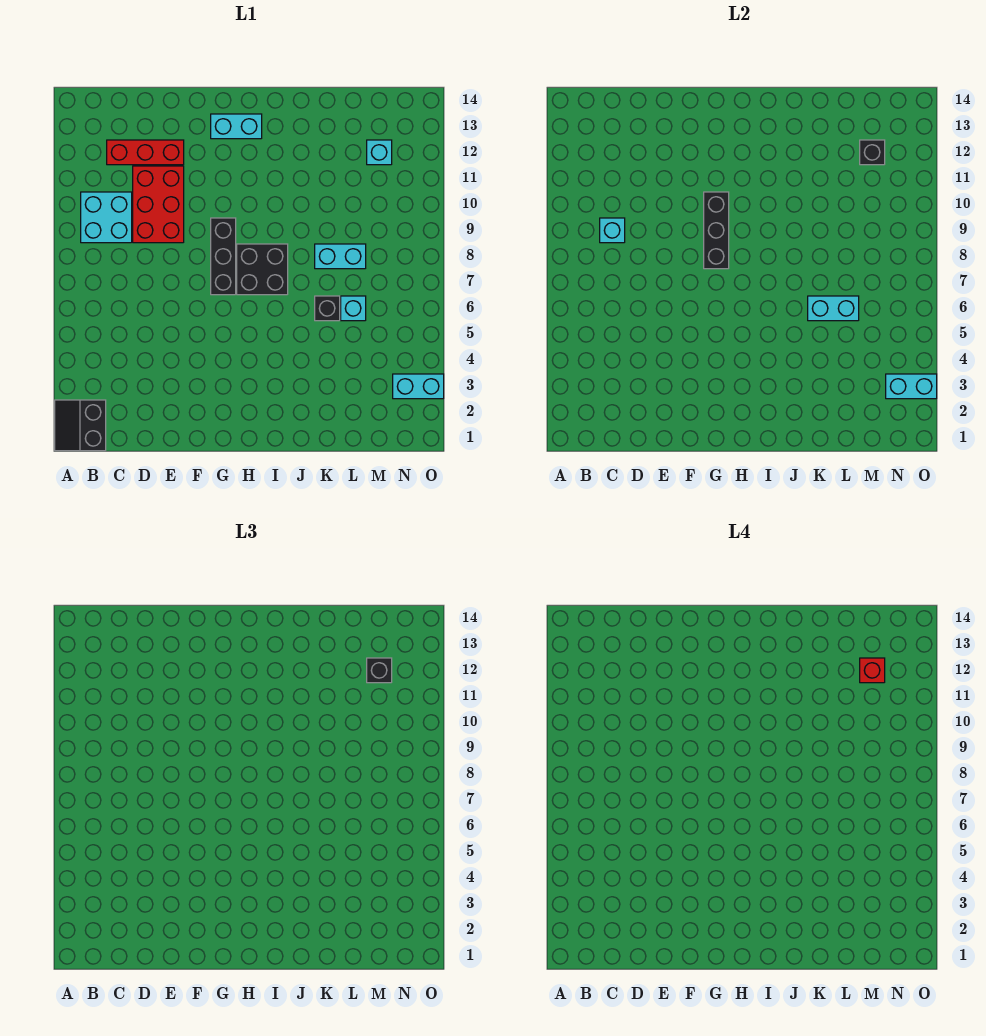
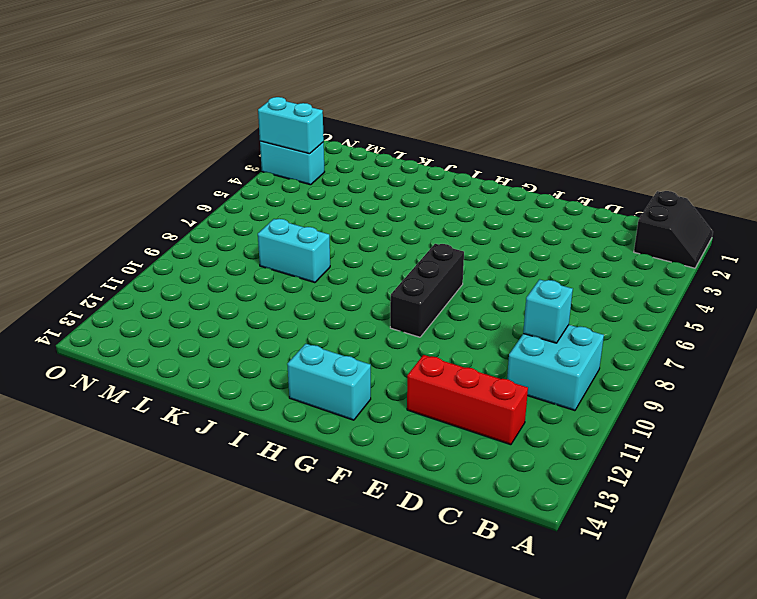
none -> red 2x3 brick [133,166,184,243]
none -> black 2x2 brick [237,244,288,295]
none -> black 1x1 brick [315,296,340,321]

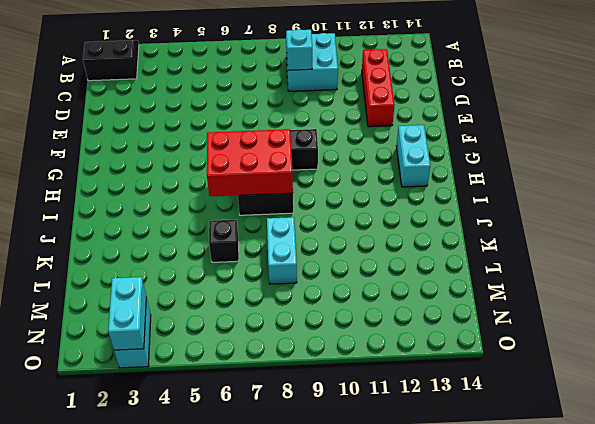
red 2x3 brick [207,129,293,196] -> red 2x3 brick moved to [133,166,184,243]
none -> cyan 1x1 brick [341,296,366,321]
none -> cyan 1x1 brick [367,140,392,165]
none -> black 1x3 brick [704,192,729,269]

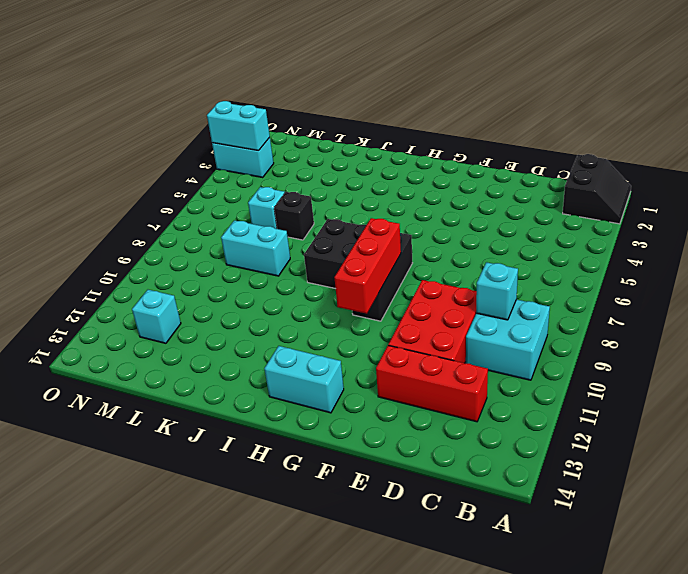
red 1x3 brick [334,218,401,314] -> black 1x3 brick [704,192,729,269]
none -> cyan 1x2 brick [808,296,859,321]
none -> black 1x1 brick [860,140,885,165]
none -> black 1x1 brick [367,658,392,683]

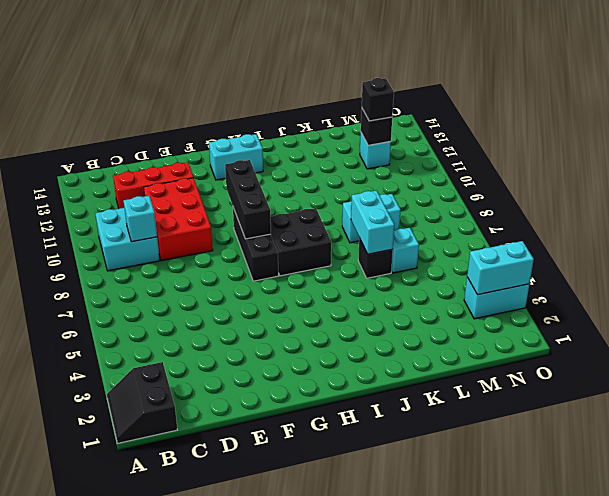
cyan 1x2 brick [351,190,394,254] -> cyan 1x2 brick turned to [808,296,859,321]
none -> red 1x1 brick [860,658,885,683]

